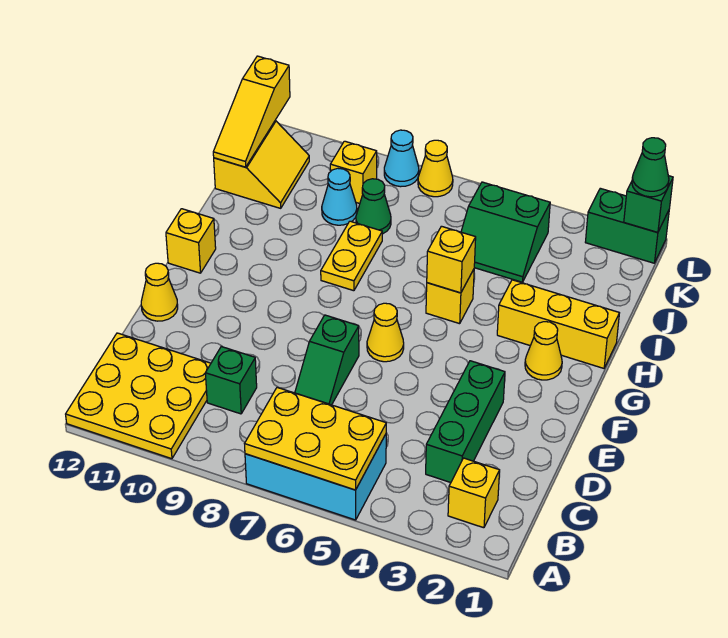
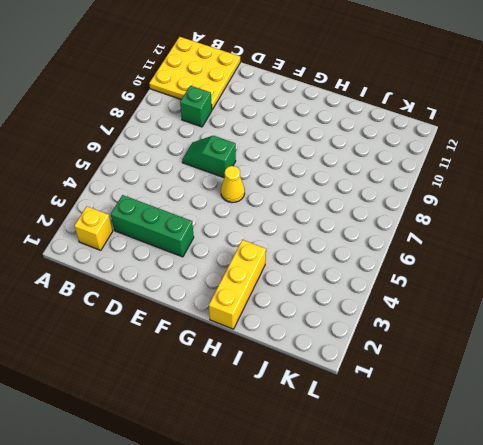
none -> cyan 2x3 brick [245,434,386,520]
none -> yellow 1x1 cone [141,263,178,321]
none -> yellow 1x1 cone [525,322,562,380]

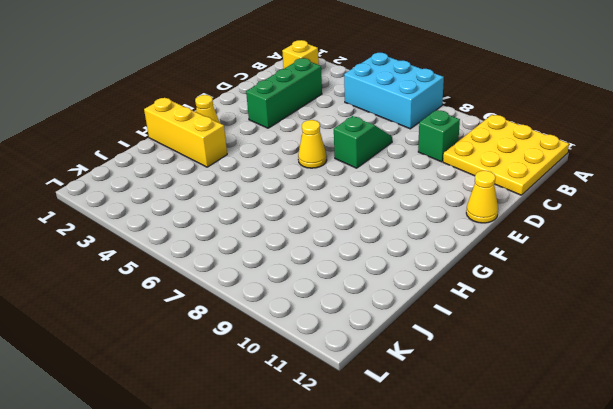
none -> yellow 1x1 brick [166,209,216,273]
none -> yellow 1x1 brick [426,269,474,324]
none -> yellow 1x2 plate [321,221,382,291]

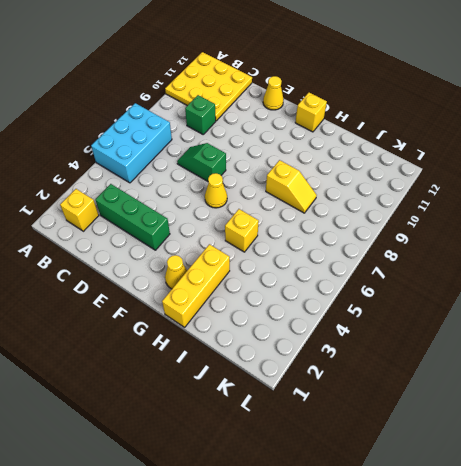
yellow 1x2 slope [266,160,317,213] -> yellow 1x2 plate [321,221,382,291]
none -> green 2x2 slope [461,182,550,282]
none -> green 1x1 cone [356,179,391,234]
none -> cyan 1x1 cone [322,168,357,225]

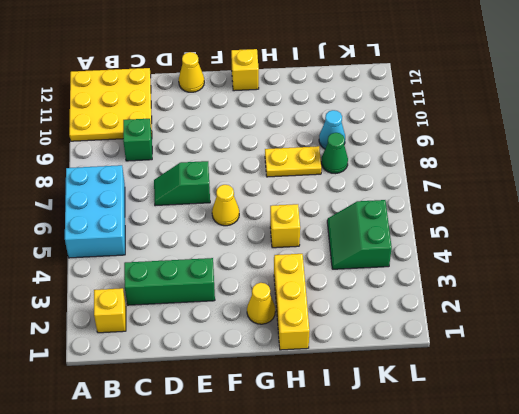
none -> yellow 2x2 slope [214,121,309,208]
none -> yellow 1x1 brick [330,141,377,204]
none -> green 1x2 brick [585,188,669,263]

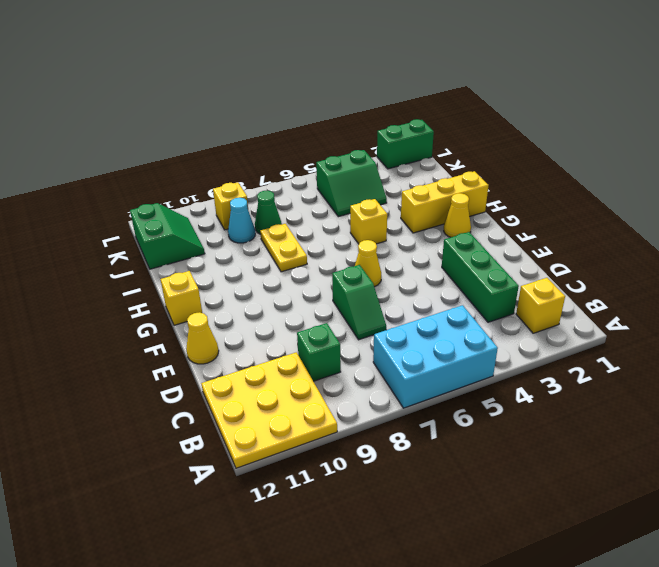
green 2x2 slope [130,203,205,269] -> yellow 2x2 slope [214,121,309,208]
none -> yellow 1x1 cone [418,140,453,197]
none -> cyan 1x1 cone [384,130,419,187]
none -> yellow 2x3 plate [245,388,386,490]

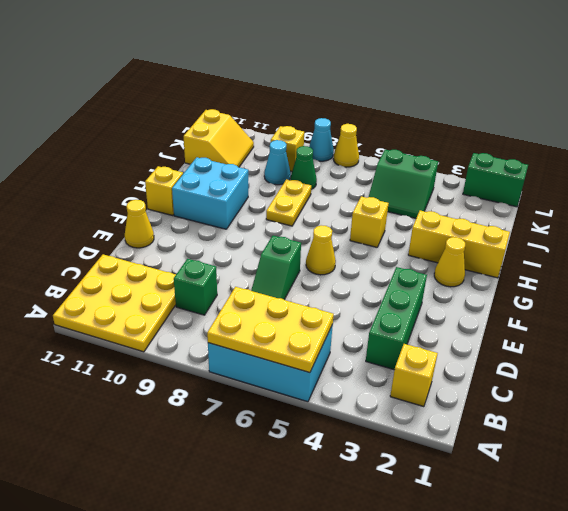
cyan 2x2 brick [172,157,248,229] -> none
none -> yellow 1x1 brick [427,226,476,293]
none -> yellow 1x3 slope [213,56,290,167]
none -> green 1x1 brick [624,176,673,232]

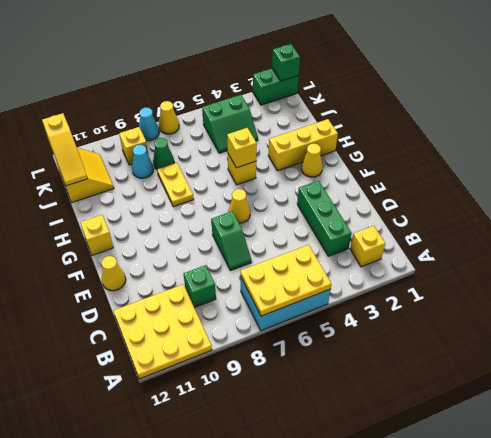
none -> green 1x1 cone [632,138,669,197]

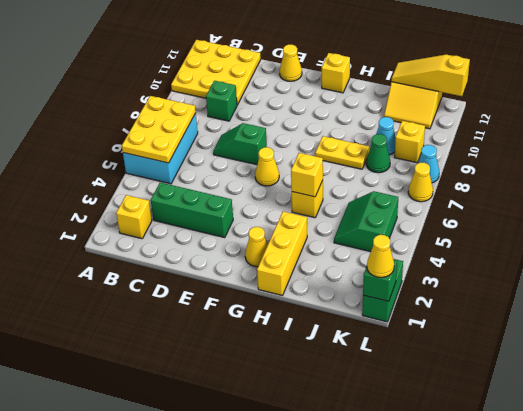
yellow 1x1 cone [367,235,394,278] -> green 1x1 cone [632,138,669,197]

